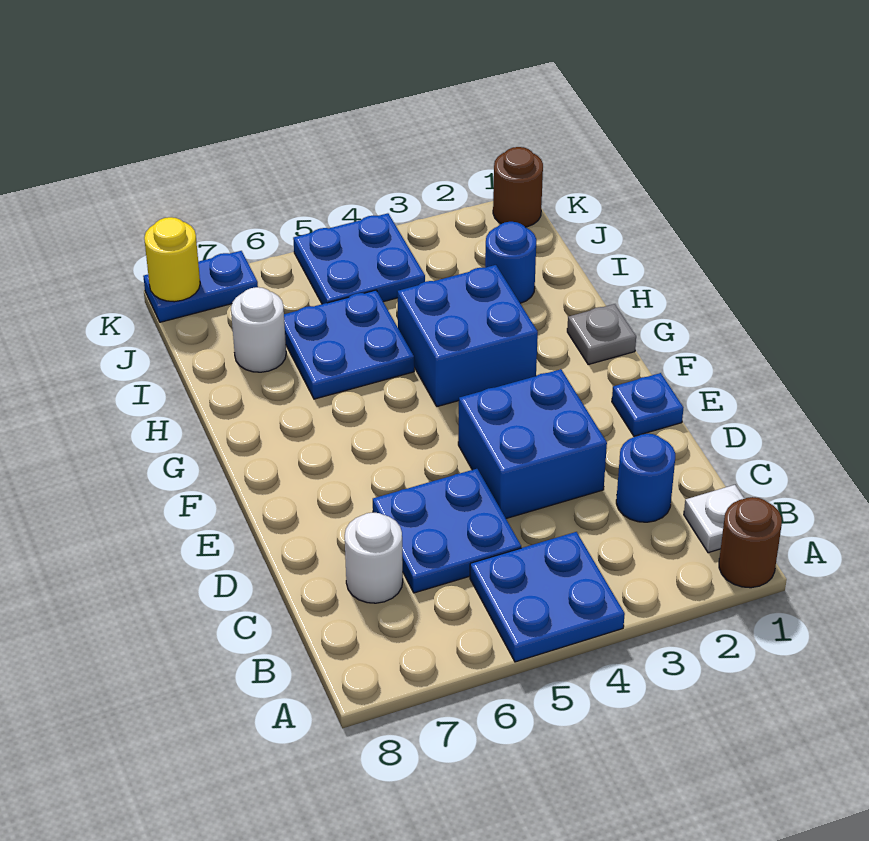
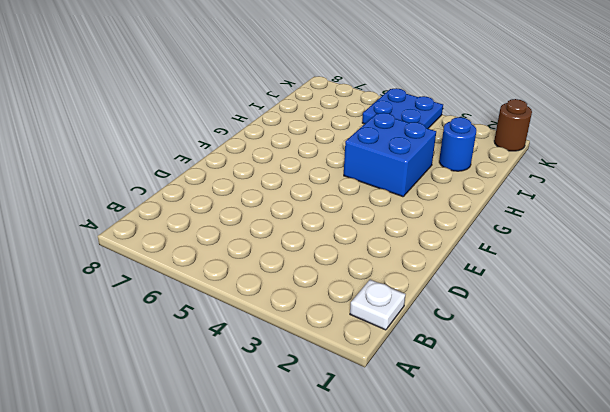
none -> brown 1x1 round brick [719,497,782,588]
none -> blue 2x2 plate [470,532,625,662]
none -> blue 1x1 round brick [616,434,675,522]

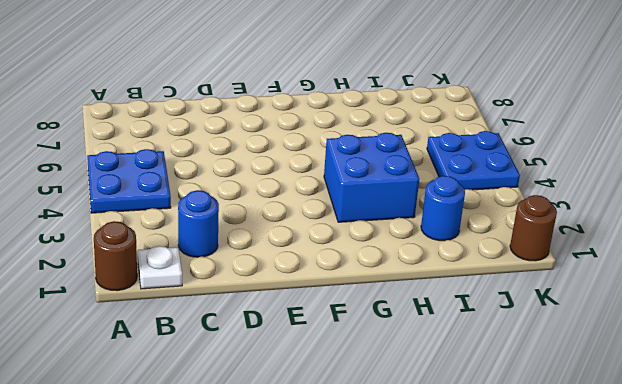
none -> blue 2x2 plate [373,469,521,593]
none -> white 1x1 round brick [345,512,403,603]
none -> blue 2x2 brick [458,369,607,518]

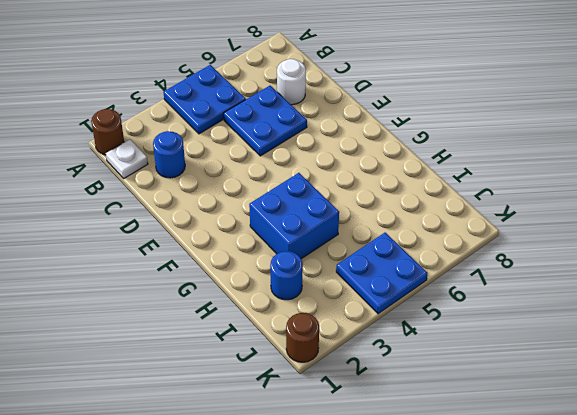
none -> blue 2x2 brick [458,369,607,518]
none -> blue 1x1 plate [612,373,684,436]
none -> grey 1x1 plate [567,304,636,365]

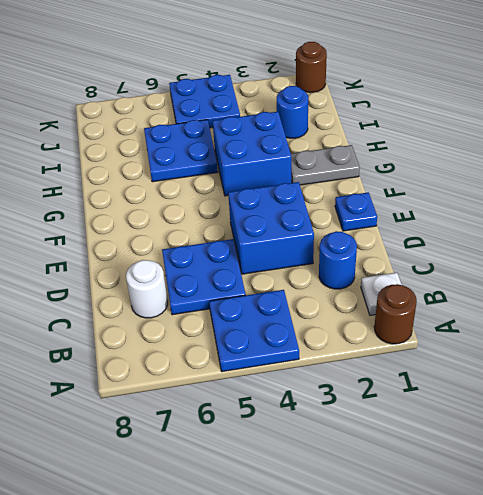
grey 1x2 plate [291,145,360,185] -> grey 1x1 plate [567,304,636,365]
none -> white 1x1 round brick [231,287,286,372]
none -> blue 1x2 plate [143,251,258,322]
none -> yellow 1x1 round brick [144,217,200,302]

